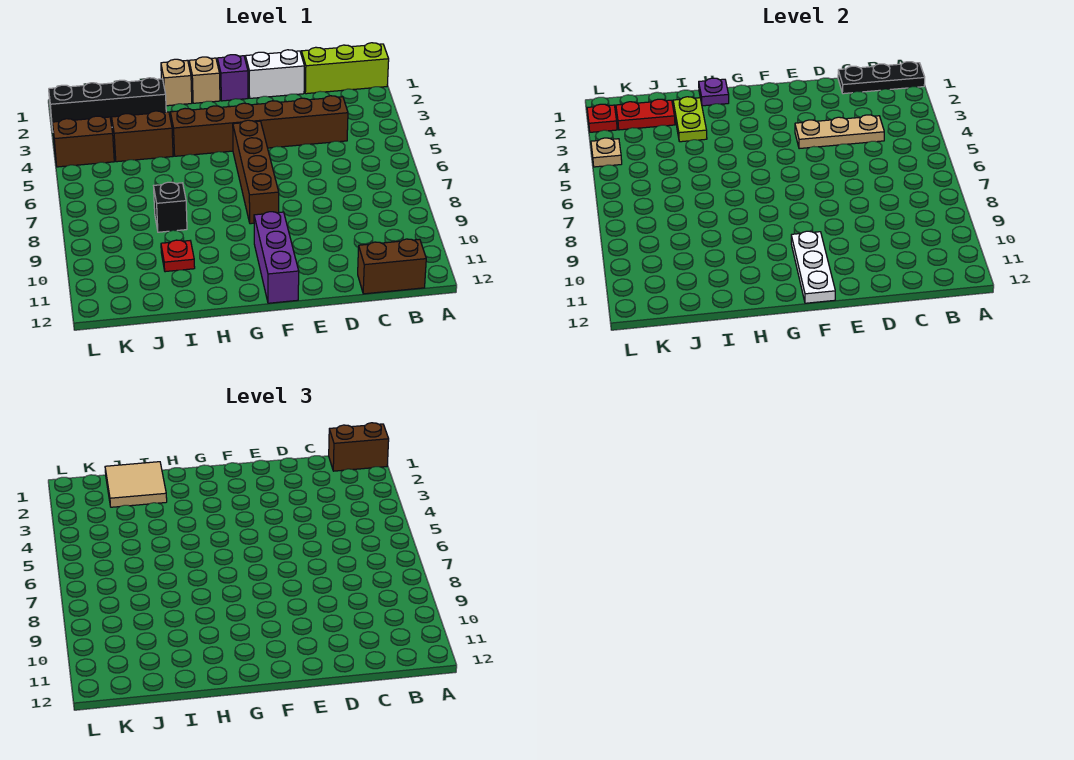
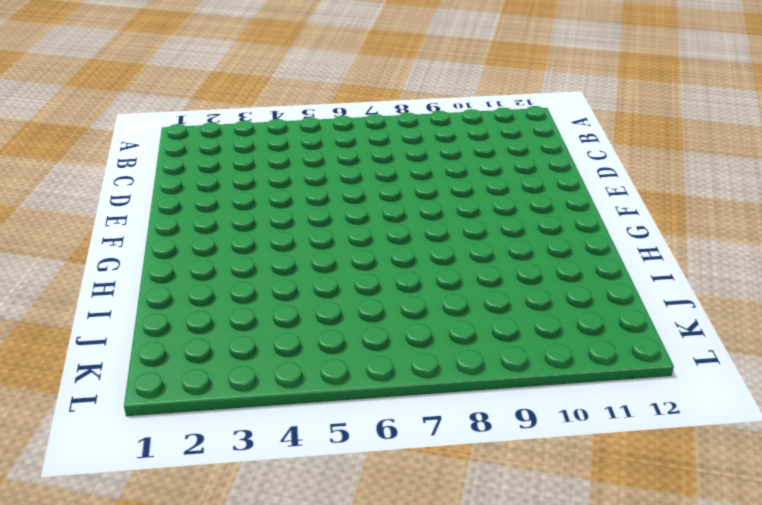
none -> lime 1x3 brick [301,43,389,94]
none -> brown 1x2 brick [358,239,426,294]
none -> brown 1x6 brick [170,96,348,156]

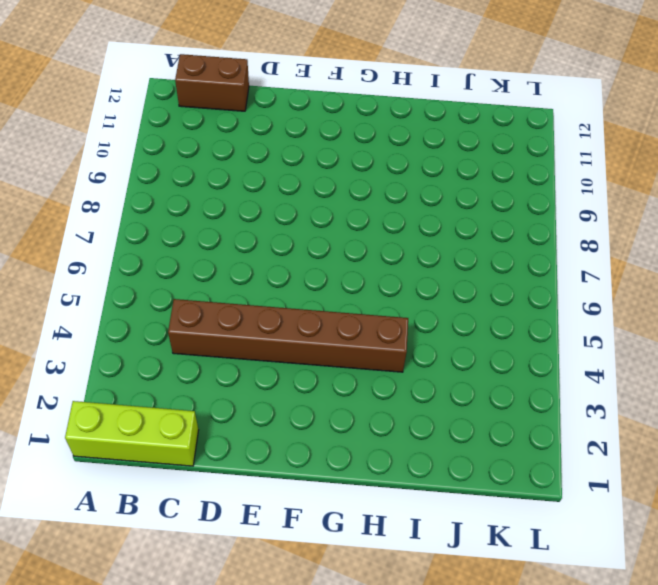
none -> white 1x2 brick [245,50,304,98]
none -> purple 1x1 brick [217,55,248,101]
none -> brown 1x4 brick [233,120,279,224]

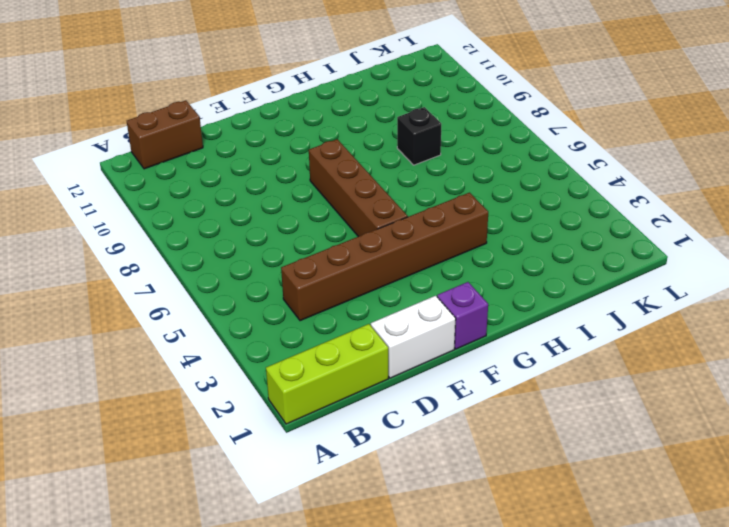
none -> purple 1x3 brick [254,212,299,303]
none -> tan 1x1 brick [189,57,220,103]
none -> tan 1x1 brick [161,59,192,106]

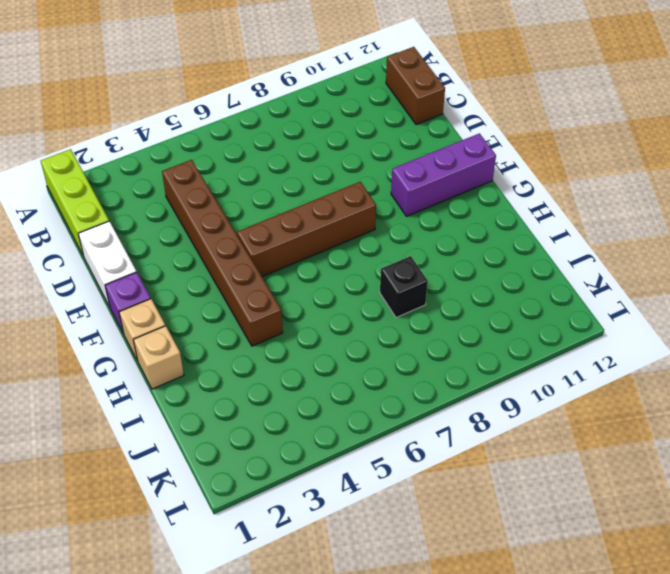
none -> black 1x4 brick [49,78,166,131]
none -> brown 1x2 brick [112,111,173,162]
none -> red 1x1 plate [161,240,195,272]

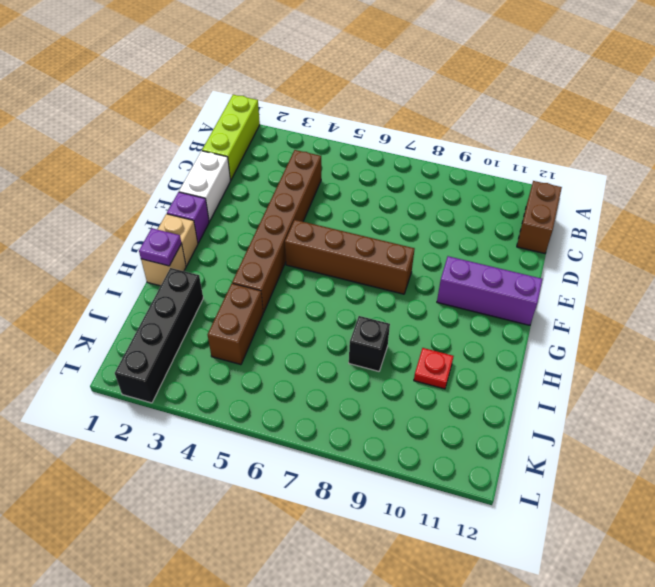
none -> brown 1x2 brick [52,116,114,167]
none -> black 1x3 plate [838,62,925,94]
none -> tan 1x3 plate [795,115,884,149]

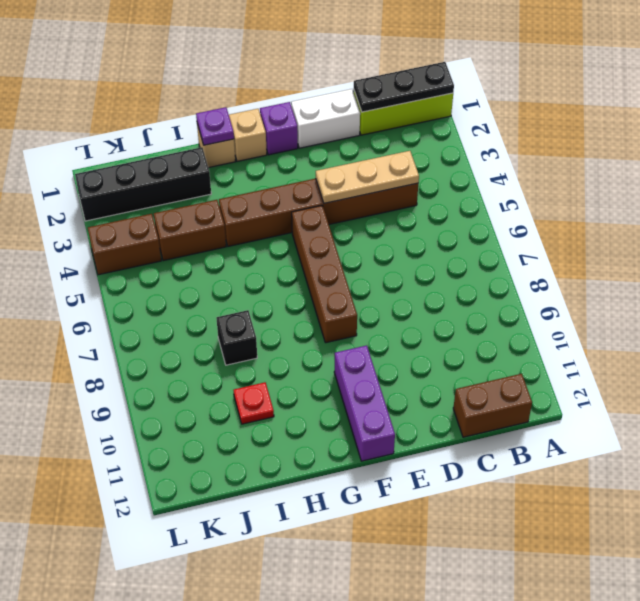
none -> white 1x3 plate [791,231,835,303]
none -> lime 1x2 plate [673,97,707,142]
none -> red 1x2 plate [616,99,675,130]

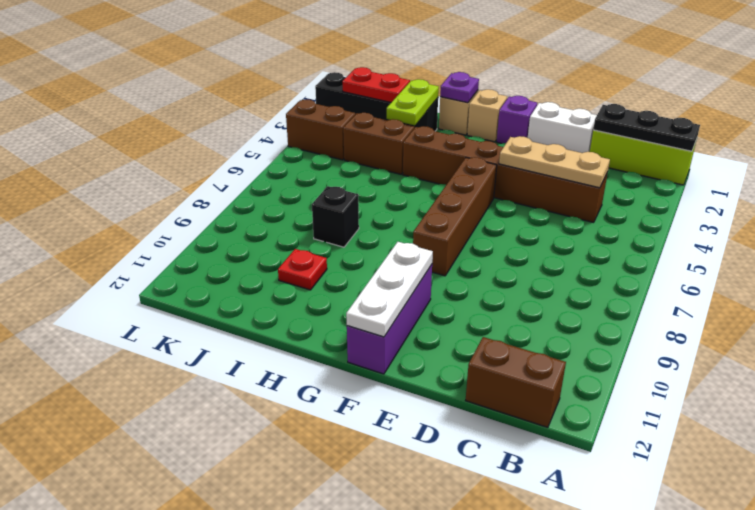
none -> red 1x1 plate [587,104,617,132]
none -> tan 1x1 plate [591,138,622,167]
none -> brown 1x2 brick [329,423,389,471]

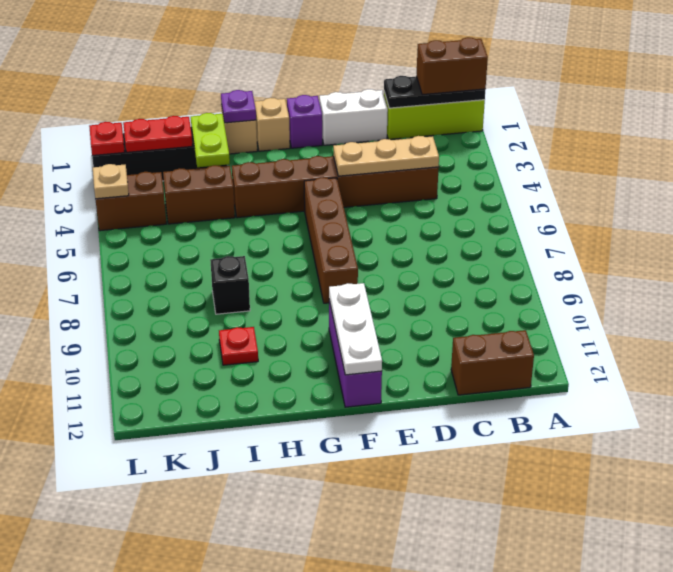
none -> tan 2x2 tile [105,462,167,507]

